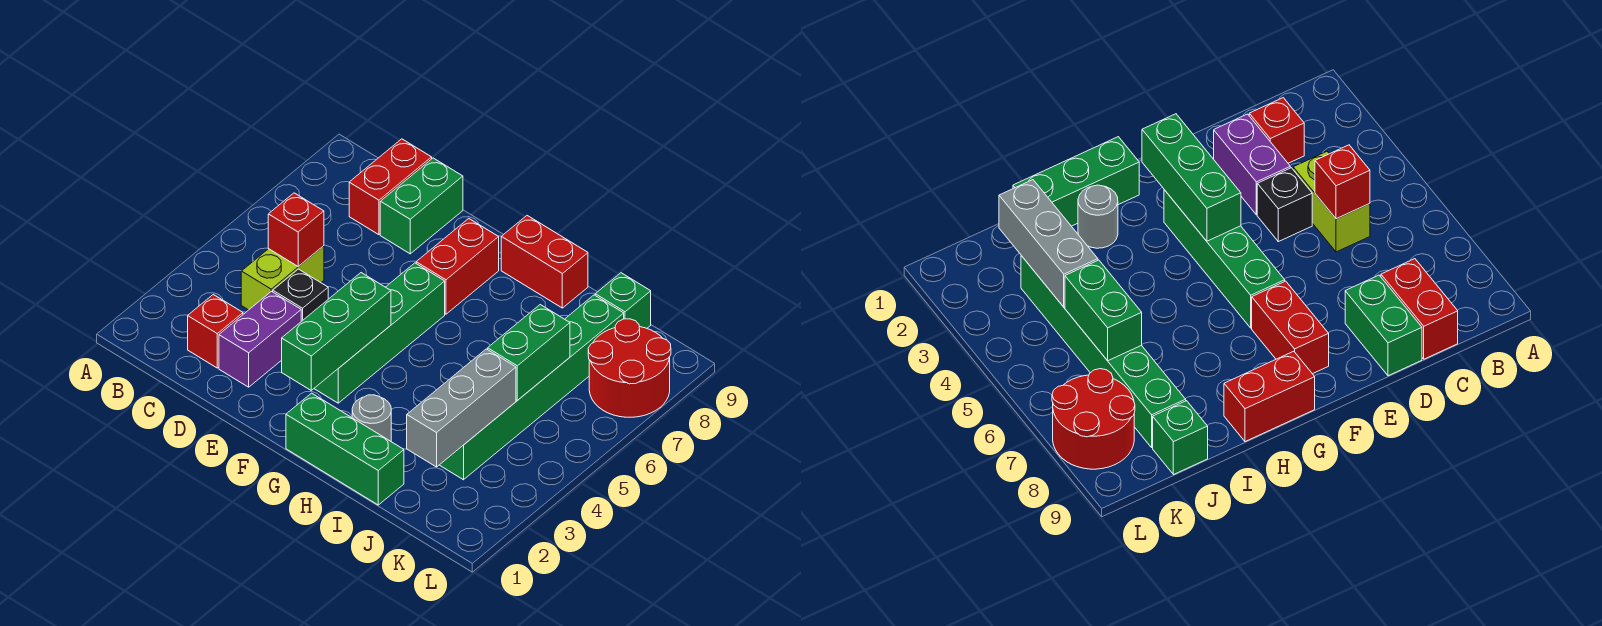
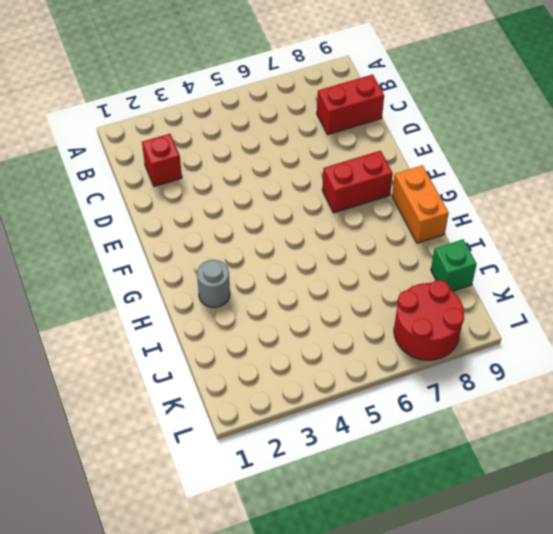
orange 1x2 brick [392,165,449,243] -> red 1x2 brick [501,216,588,308]
none -> lime 1x2 brick [241,246,324,310]
none -> purple 1x2 brick [219,291,301,387]
none -> black 1x1 brick [273,269,328,321]

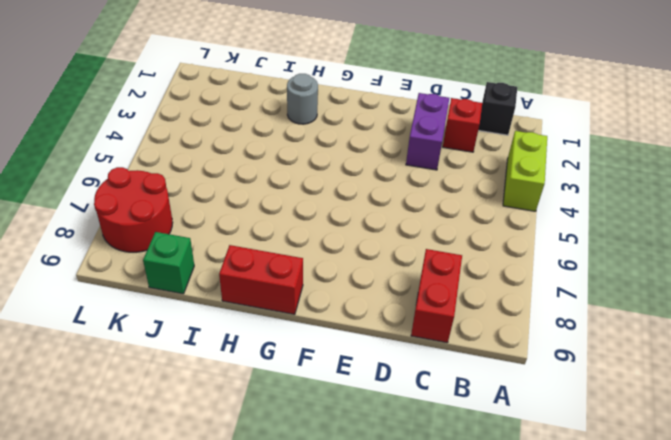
lime 1x2 brick [503,131,547,211] -> lime 1x2 brick moved to [241,246,324,310]
black 1x1 brick [478,82,517,135] -> black 1x1 brick moved to [273,269,328,321]
none -> green 1x2 brick [380,158,463,254]
none -> green 1x4 brick [314,263,445,403]
none -> red 1x2 brick [416,219,499,314]

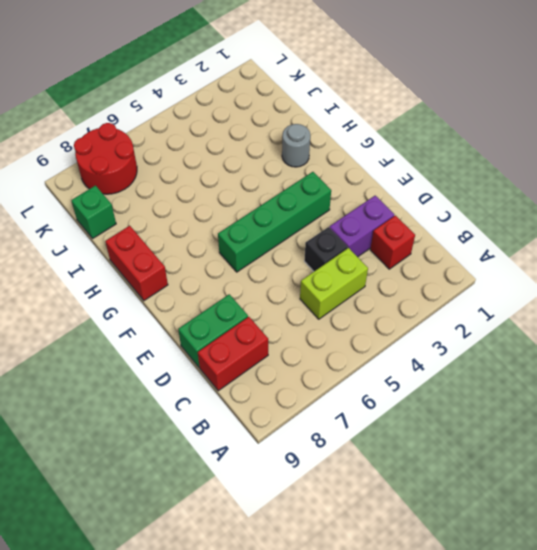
none -> red 1x2 brick [416,219,499,314]
none -> green 1x3 brick [286,393,404,505]
none -> green 1x6 brick [440,295,624,480]

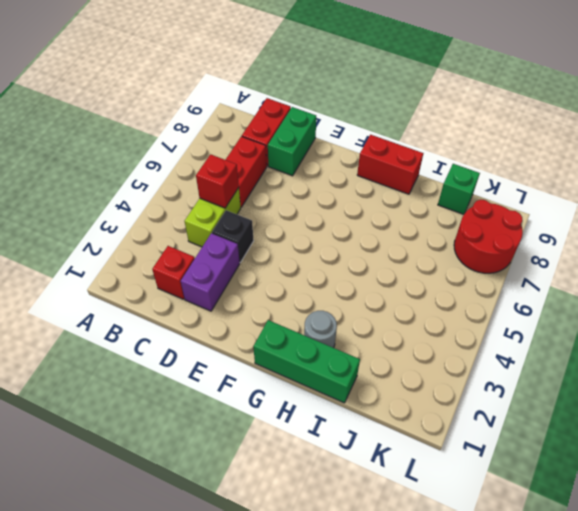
red 1x2 brick [226,136,267,207] -> red 1x2 brick moved to [416,219,499,314]
none -> green 1x4 brick [314,263,445,403]
none -> green 1x6 brick [440,295,624,480]
none -> green 1x3 brick [282,273,391,390]

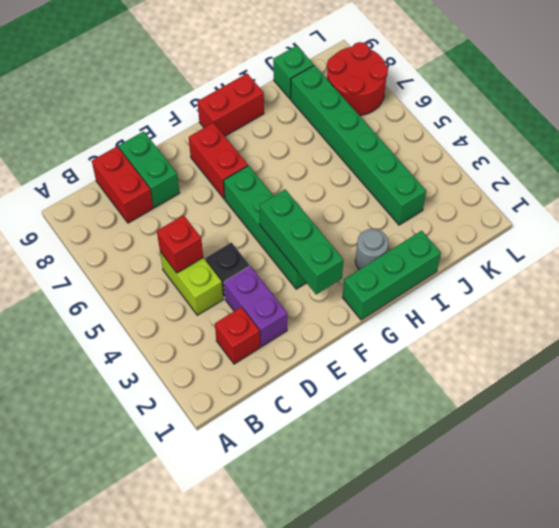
none -> grey 1x3 brick [407,349,516,467]
none -> green 1x2 brick [488,305,570,400]

